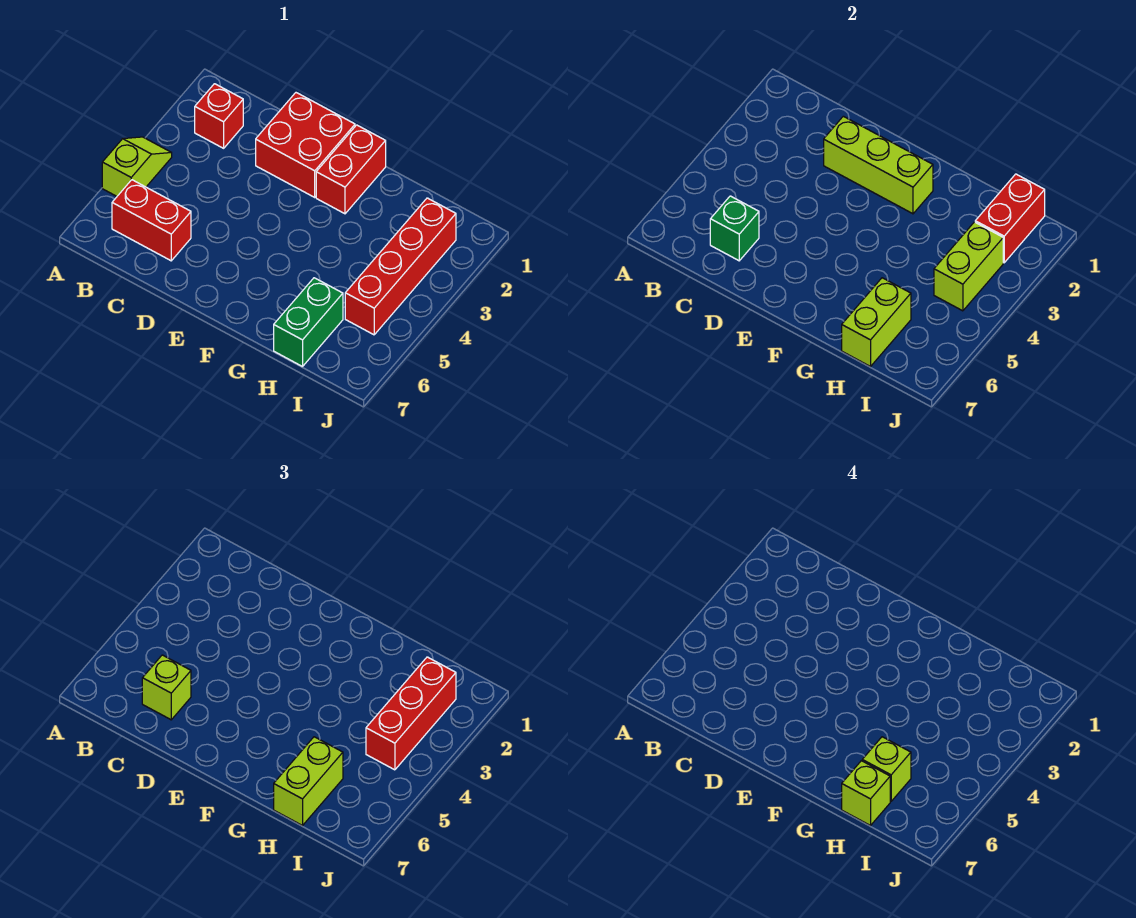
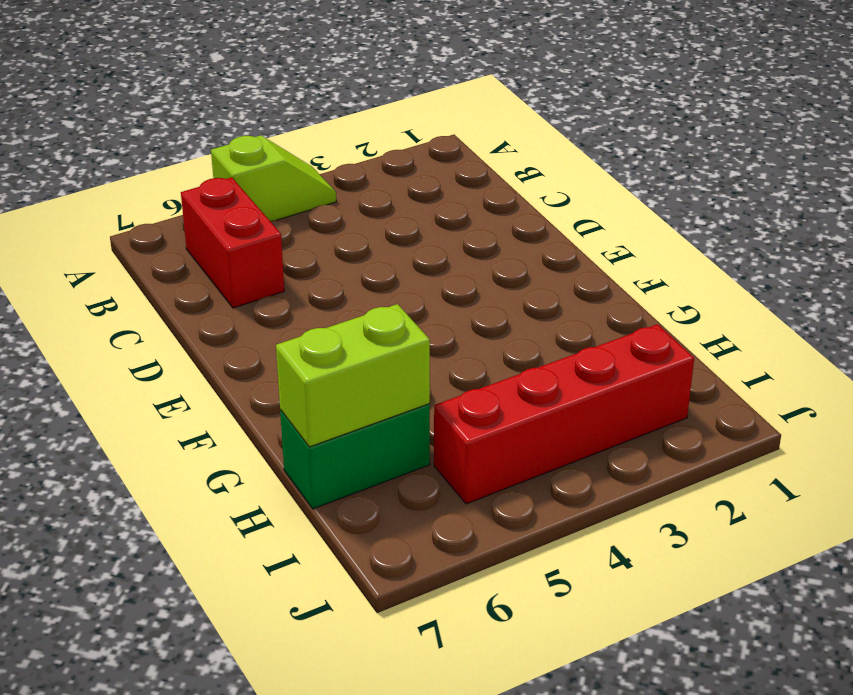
none -> red 1x1 brick [195,84,243,148]
none -> red 2x2 brick [256,93,355,197]
none -> red 1x2 brick [316,125,386,214]

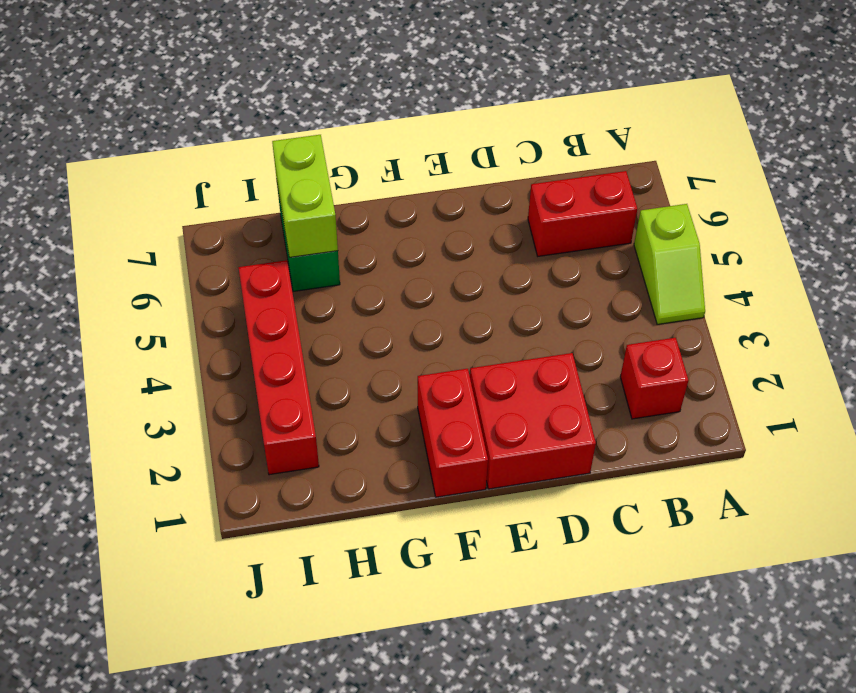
none -> green 1x1 brick [710,196,759,261]
none -> lime 1x3 brick [824,116,933,214]
none -> red 1x2 brick [975,174,1045,263]

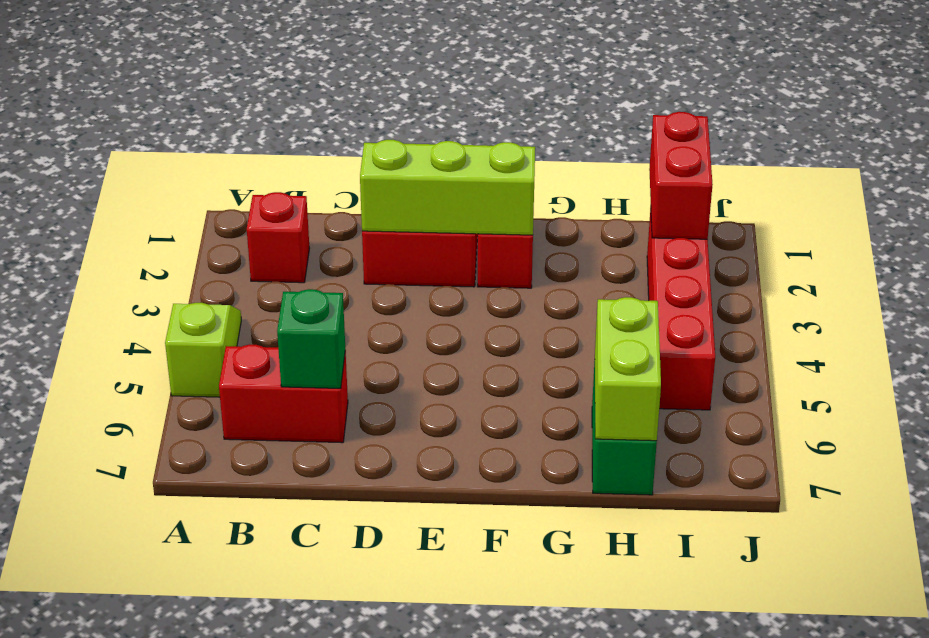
none -> lime 1x2 brick [934,222,1003,311]
none -> lime 1x1 brick [142,655,191,720]
none -> lime 1x2 brick [274,737,343,826]

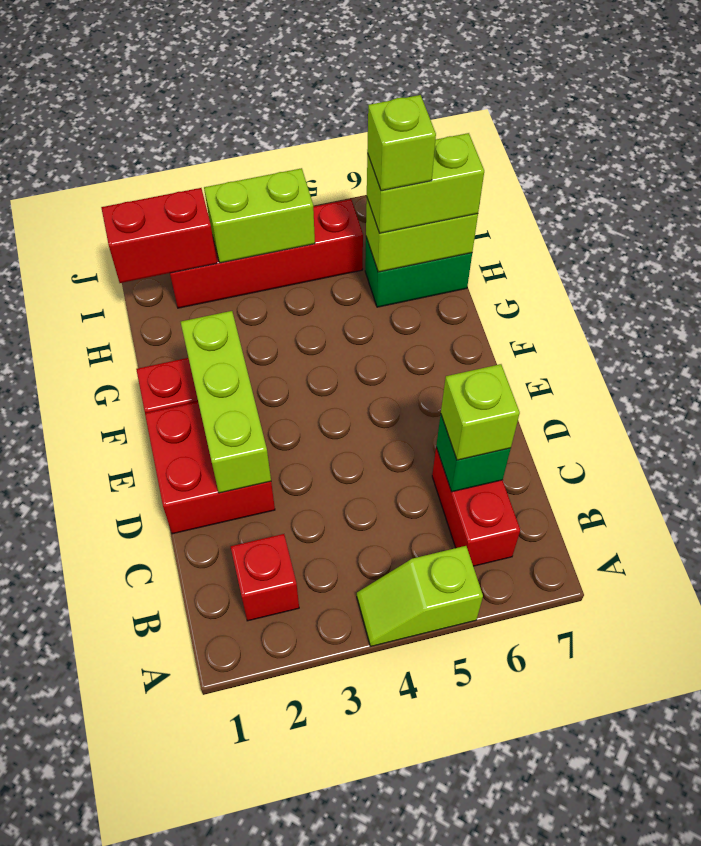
none -> red 1x3 brick [366,657,456,770]
none -> lime 1x1 brick [842,761,890,826]

